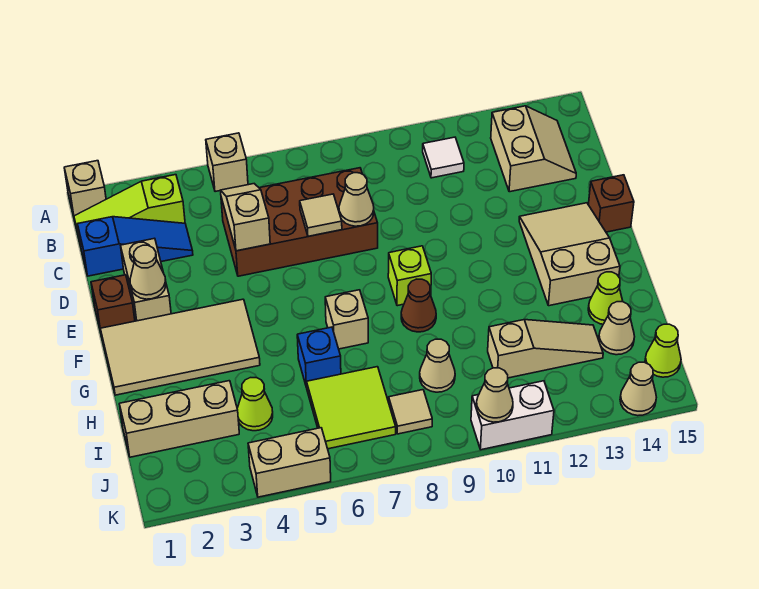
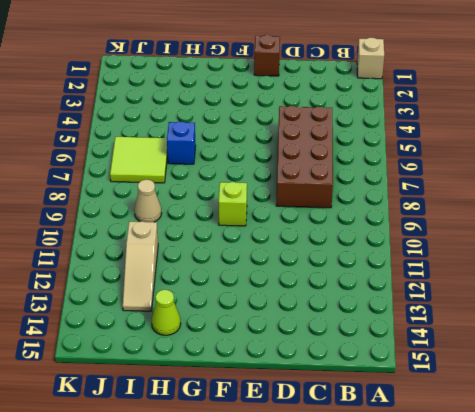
none -> tan 1x1 brick [206,133,248,192]
none -> lime 1x3 slope [74,175,185,246]
none -> white 1x1 tile [423,137,464,178]
none -> tan 2x2 slope [491,106,576,192]

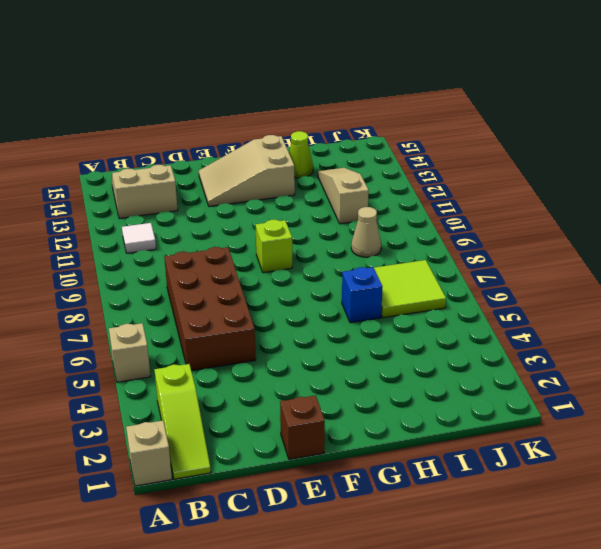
none -> blue 1x3 slope [78,217,193,276]
none -> tan 1x2 brick [121,238,171,321]
none -> brown 1x1 brick [588,175,634,232]
none -> tan 2x4 tile [100,299,260,395]

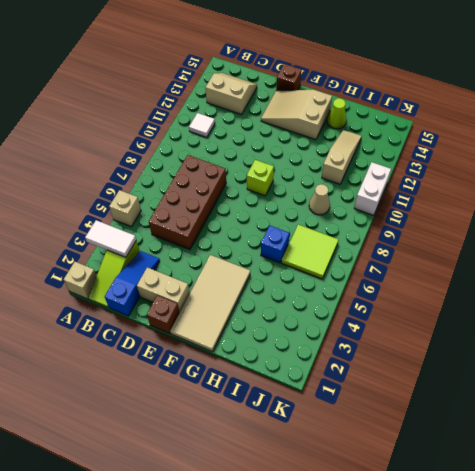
white 1x2 tile [85,220,136,257] -> none
none -> tan 1x1 brick [325,290,368,349]
none -> brown 1x1 cone [401,279,436,332]
none -> tan 1x3 brick [120,381,239,457]
none -> lime 1x1 cone [237,378,273,431]

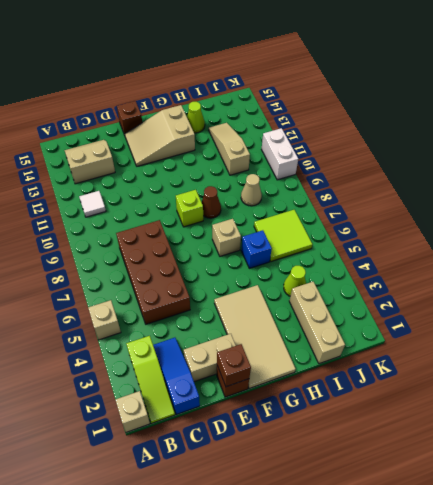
brown 1x1 brick [217,344,251,387] -> none
none -> tan 1x1 cone [599,302,635,355]
none -> tan 1x1 tile [389,390,432,434]
none -> lime 1x1 cone [645,324,681,377]
none -> tan 1x2 brick [248,428,331,497]

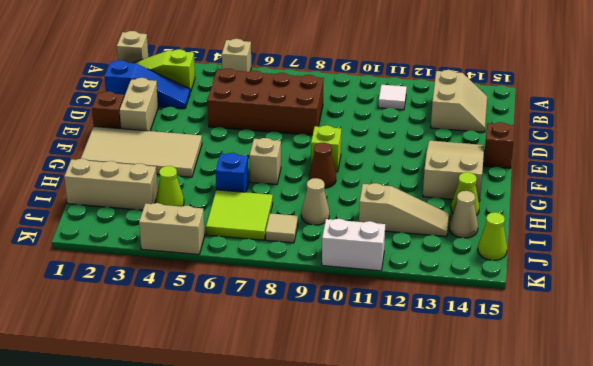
none -> tan 1x1 cone [620,362,656,416]
none -> tan 1x2 slope [220,184,270,251]
none -> tan 1x1 tile [300,194,342,236]
none -> tan 1x1 cone [339,173,374,226]

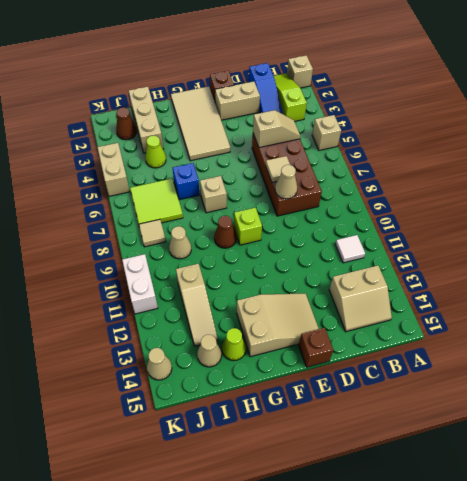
brown 1x1 cone [116,108,137,140] -> none
none -> lime 1x1 cone [645,324,681,377]
none -> tan 1x1 cone [130,245,166,299]
none -> tan 1x1 cone [476,368,513,422]

